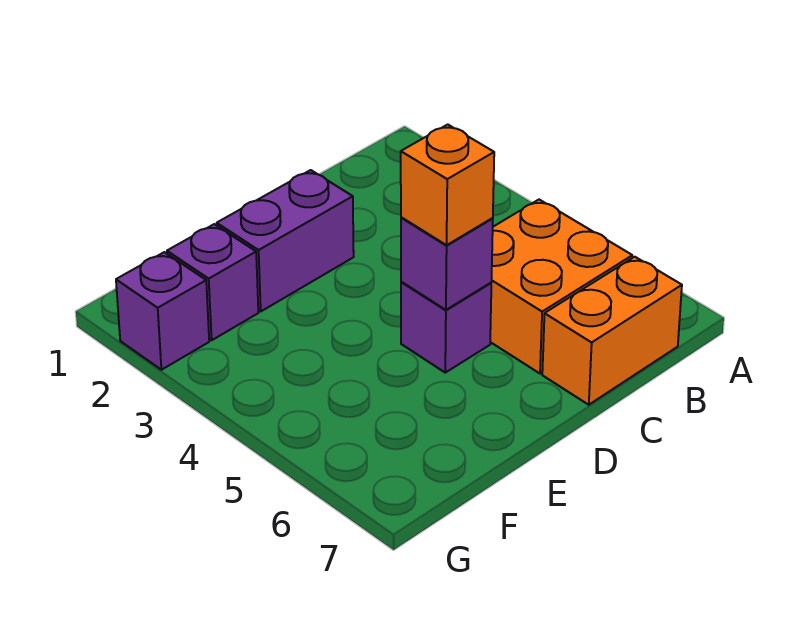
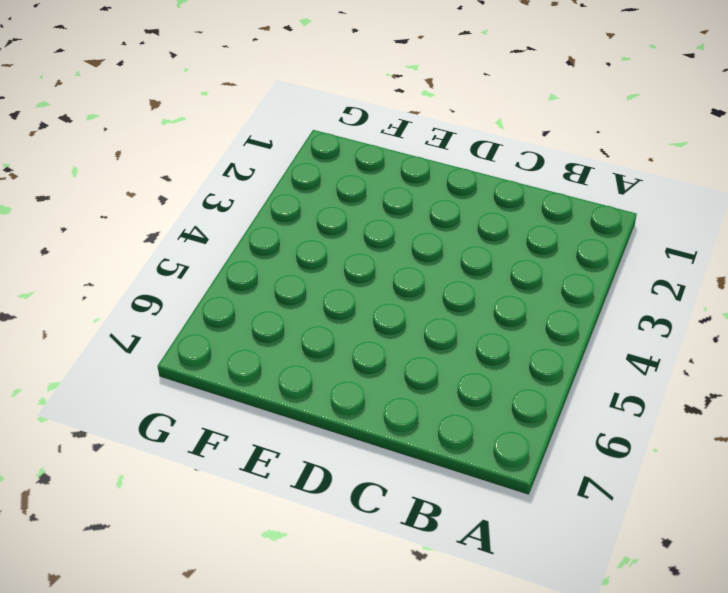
none -> orange 2x2 brick [490,200,632,374]
none -> orange 1x2 brick [542,257,682,405]

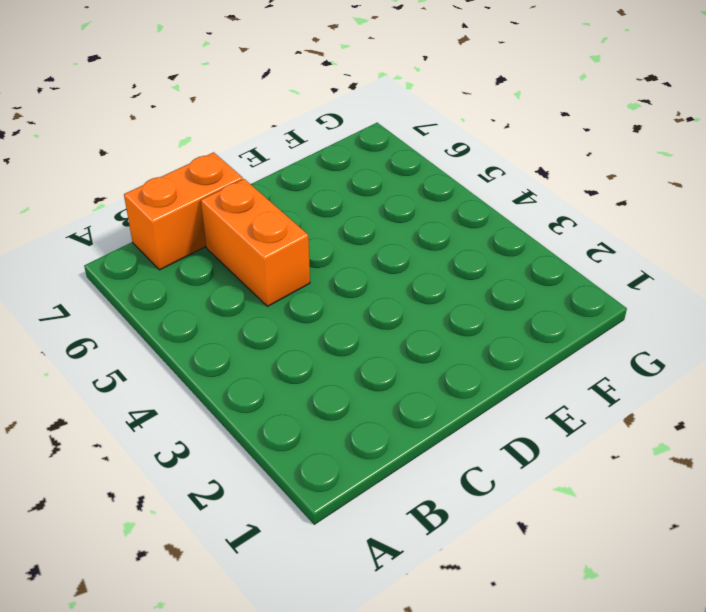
orange 1x2 brick [201,179,310,306] -> orange 2x2 brick [490,200,632,374]
none -> purple 1x2 brick [217,170,354,311]
none -> purple 1x1 brick [401,282,491,373]

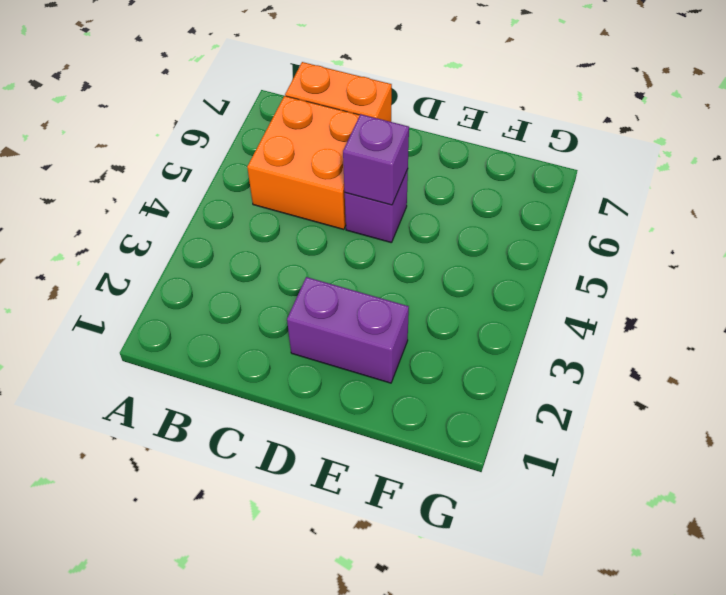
none -> purple 1x1 brick [167,224,258,340]
none -> purple 1x1 brick [116,252,209,370]

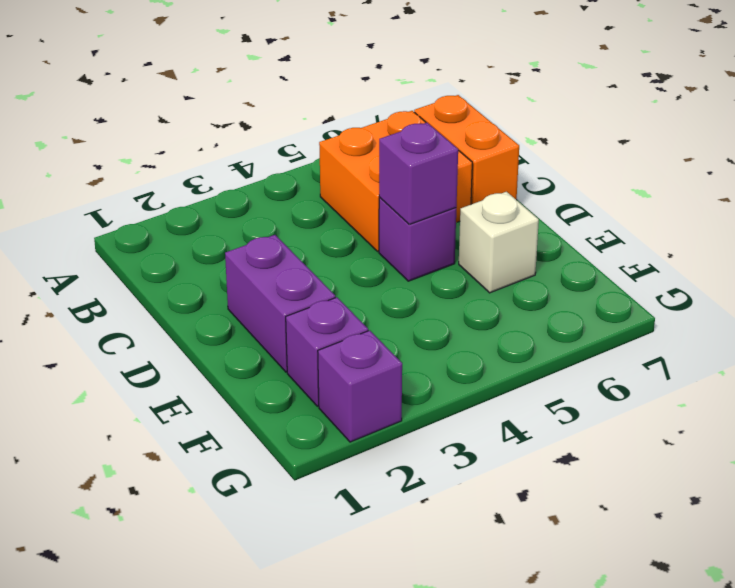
white 1x1 brick [459,192,539,293] -> none
none -> orange 1x1 brick [401,125,494,245]

